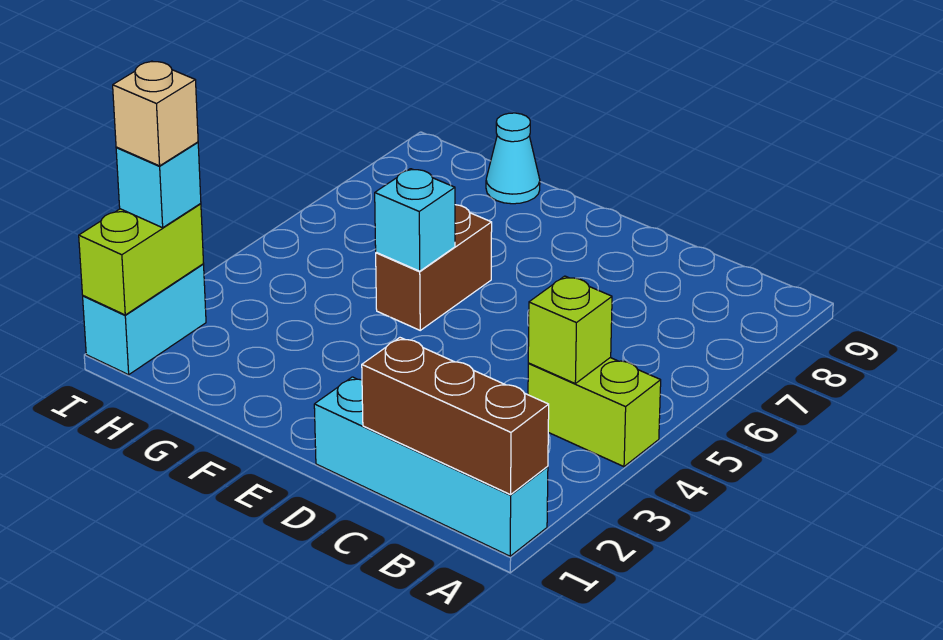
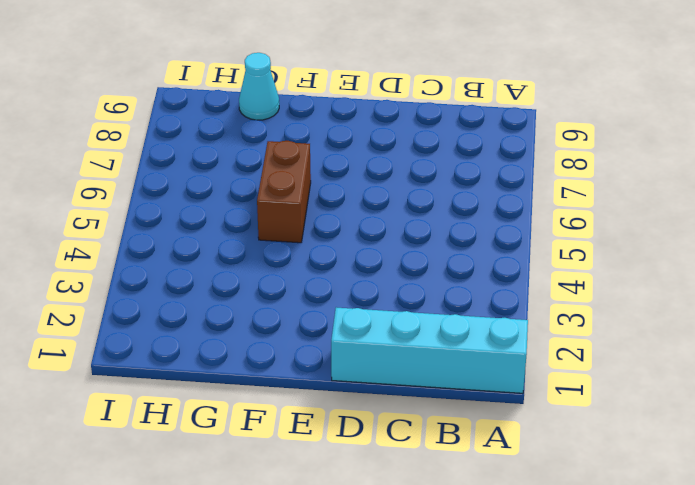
none -> lime 1x2 brick [528,358,661,467]
none -> cyan 1x2 brick [83,264,206,375]

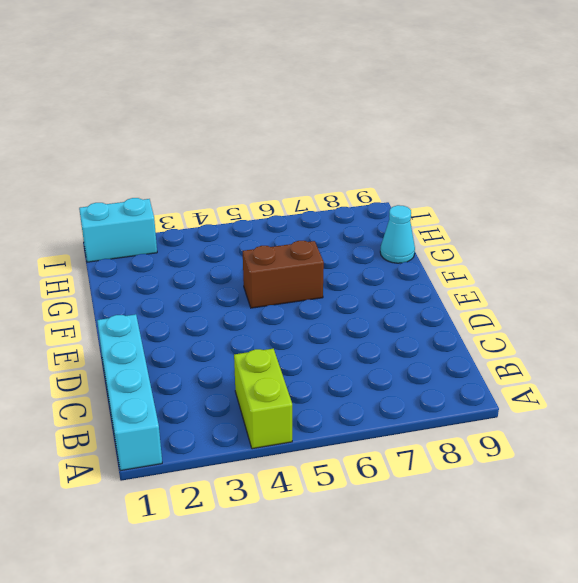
none -> brown 1x3 brick [362,338,549,495]
none -> lime 1x1 brick [528,276,612,383]

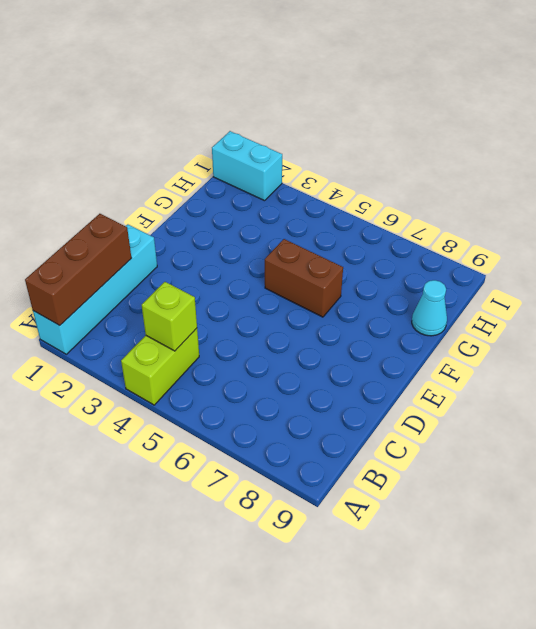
none -> cyan 1x1 brick [375,169,455,271]
none -> lime 1x2 brick [79,204,203,315]

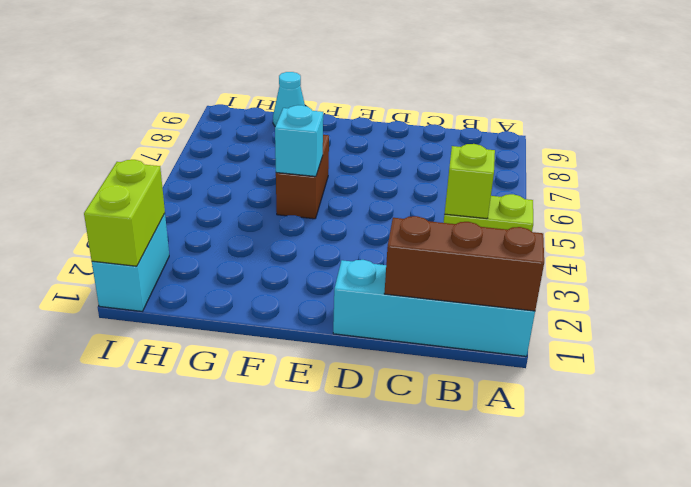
none -> cyan 1x1 brick [116,142,201,228]
none -> tan 1x1 brick [113,61,198,166]

